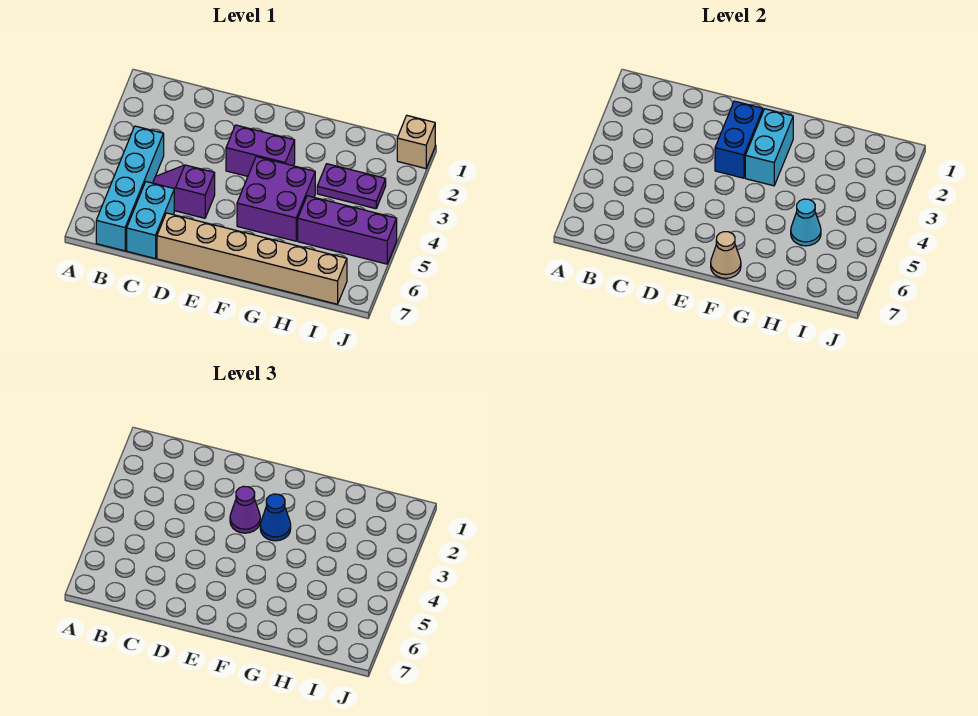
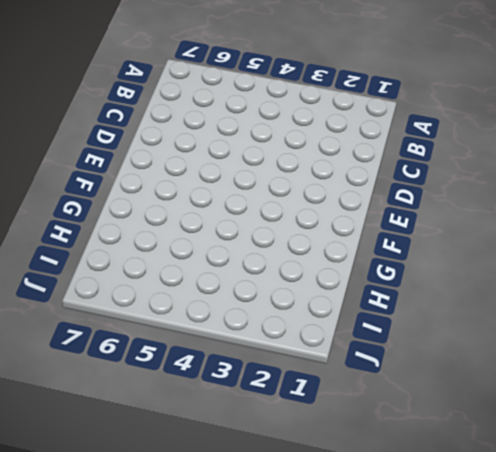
none -> cyan 1x4 brick [96,126,164,251]
none -> purple 1x2 slope [153,165,215,218]
none -> cyan 1x2 brick [127,182,174,258]

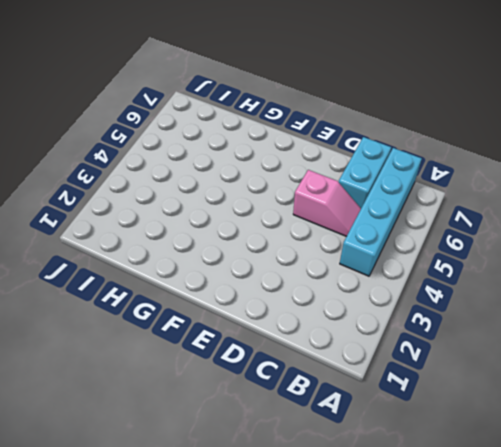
pink 1x2 slope [293,170,361,236] -> purple 1x2 slope [153,165,215,218]
none -> tan 1x6 brick [157,213,347,304]
none -> purple 1x2 brick [226,125,295,176]
none -> purple 2x2 brick [237,157,315,241]

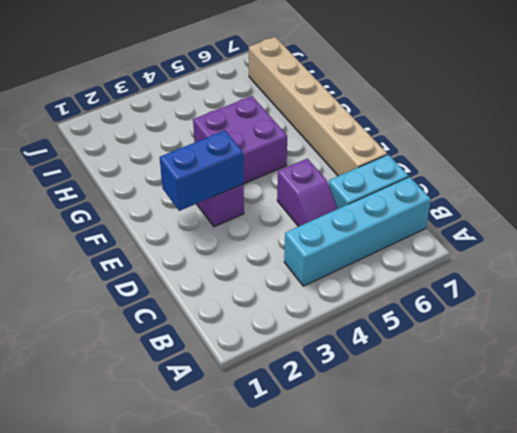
none -> purple 1x2 plate [317,164,386,209]
none -> purple 1x3 brick [298,196,397,264]
none -> tan 1x1 brick [397,116,435,169]

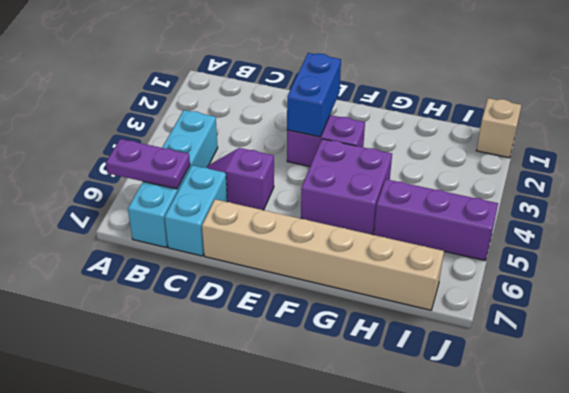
purple 1x2 plate [106,139,190,189] -> purple 1x2 plate moved to [317,164,386,209]
none -> cyan 1x2 brick [745,109,793,186]
none -> tan 1x1 cone [711,232,741,278]
none -> cyan 1x1 cone [791,199,821,246]

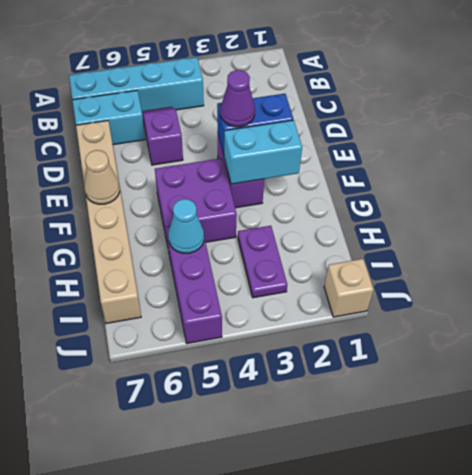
none -> blue 1x1 cone [260,494,291,541]

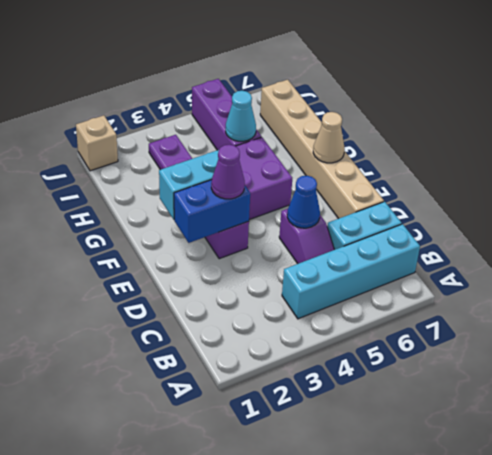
blue 1x1 cone [287,176,320,228] -> blue 1x1 cone moved to [260,494,291,541]

